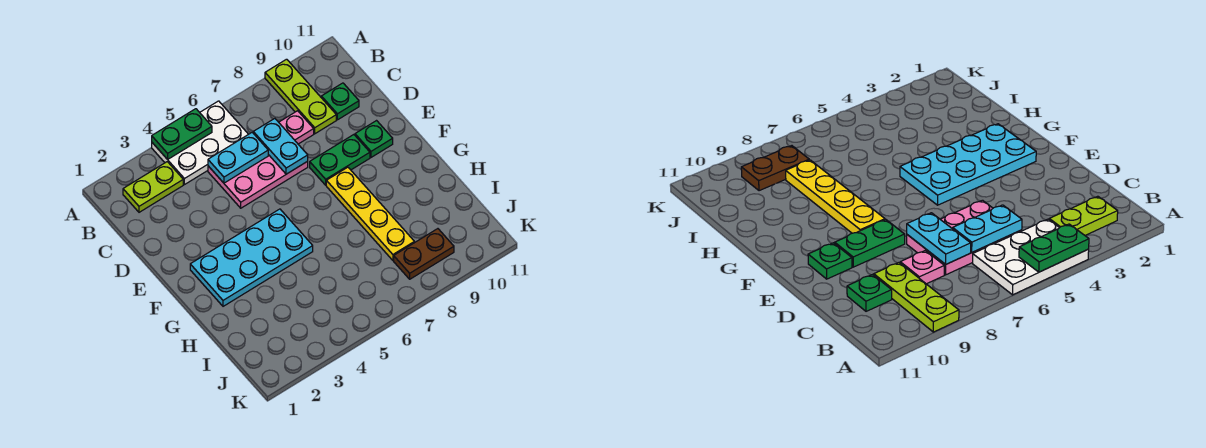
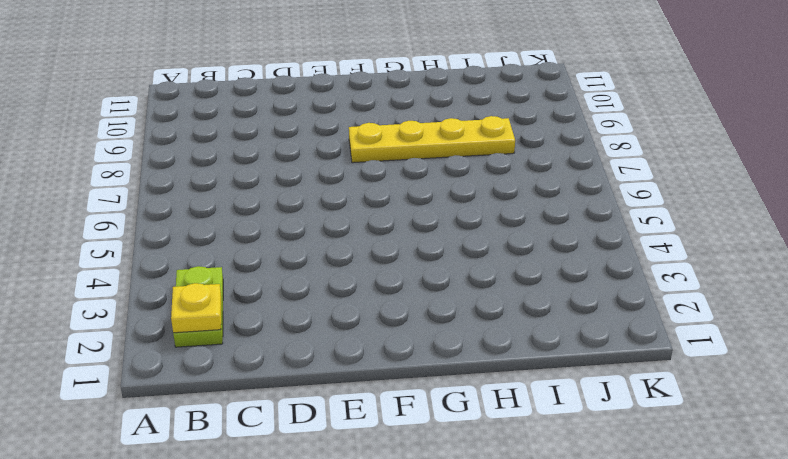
yellow 1x1 plate [171,283,221,333] -> none
none -> white 2x3 plate [152,101,248,185]
none -> lime 1x3 plate [265,59,336,134]
none -> pink 2x3 plate [208,155,308,208]

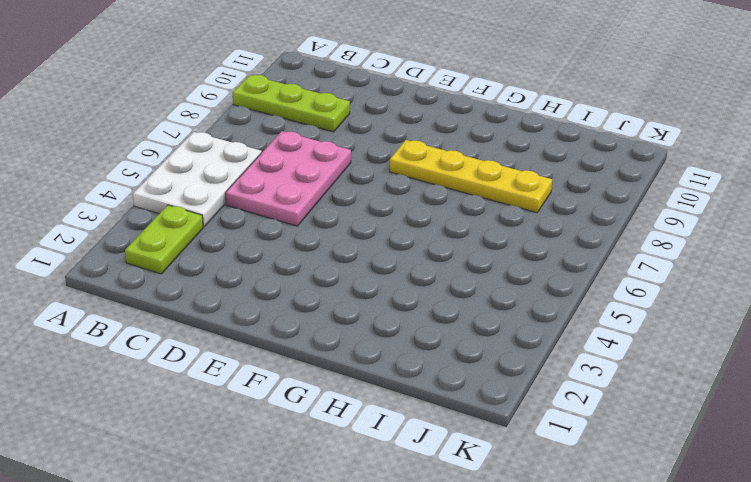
none -> pink 1x1 plate [279,111,314,144]
none -> green 1x1 plate [321,83,359,120]
none -> green 1x2 plate [310,135,370,185]

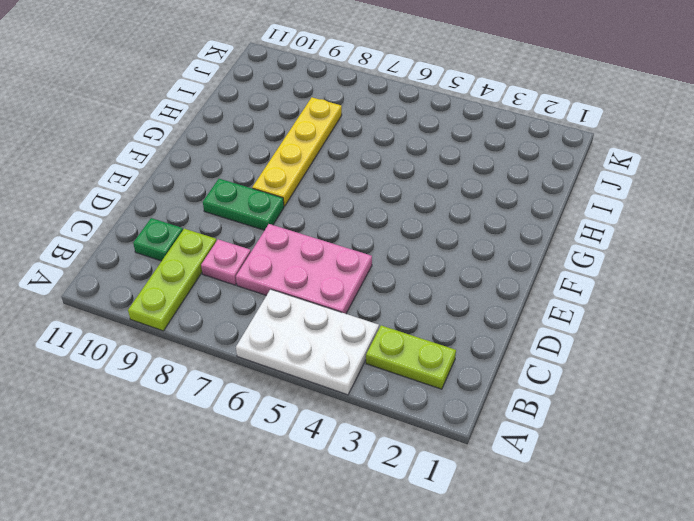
none -> green 1x1 plate [355,121,393,157]
none -> cyan 2x4 plate [190,209,313,306]
none -> brown 1x2 plate [394,229,454,279]

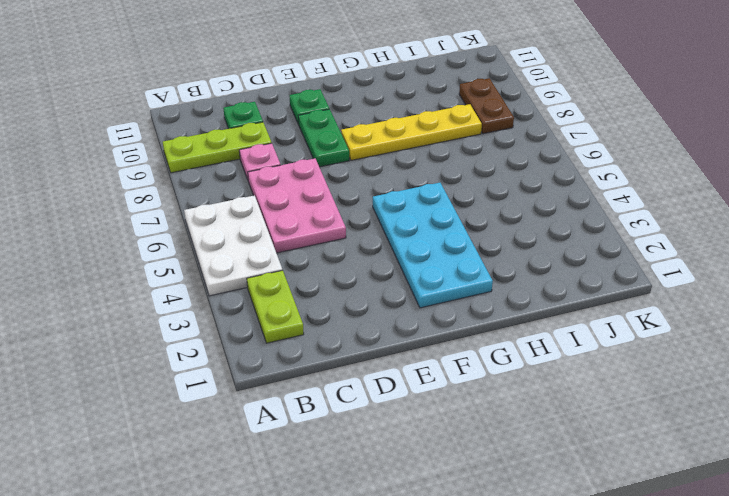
none -> green 1x2 plate [152,109,212,159]
none -> cyan 1x2 plate [208,132,268,183]
none -> cyan 1x2 plate [253,119,308,174]

